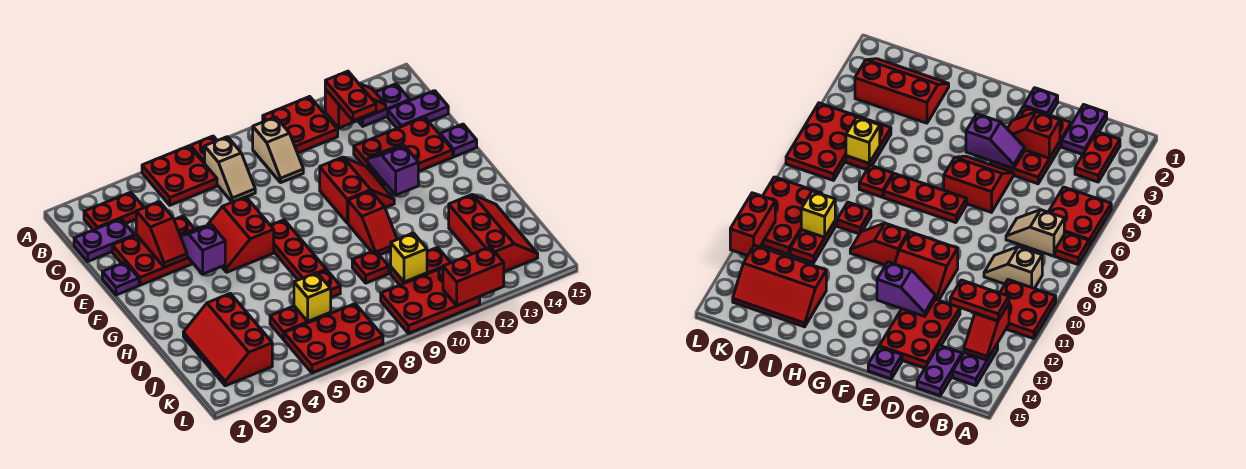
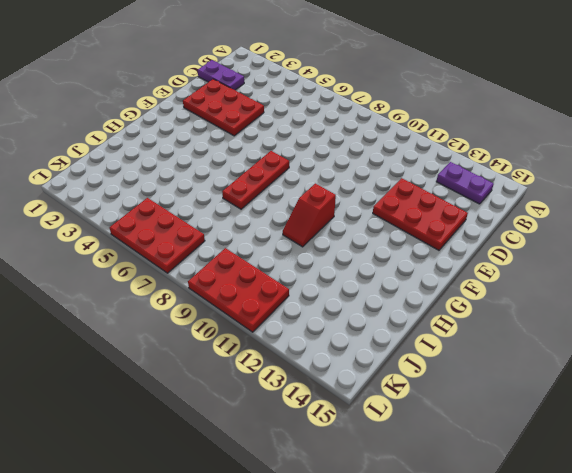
none -> red 2x2 plate [142,146,217,205]
none -> red 1x1 plate [190,136,217,164]
none -> red 2x2 plate [263,97,338,153]
none -> red 1x2 plate [84,192,144,230]

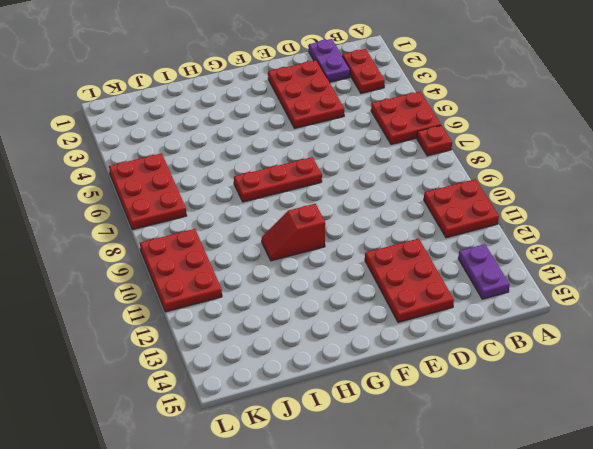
none -> tan 1x2 slope [205,137,255,202]
none -> tan 1x2 slope [253,117,303,182]
none -> purple 1x2 plate [388,91,448,128]
none -> purple 1x1 plate [102,262,139,295]

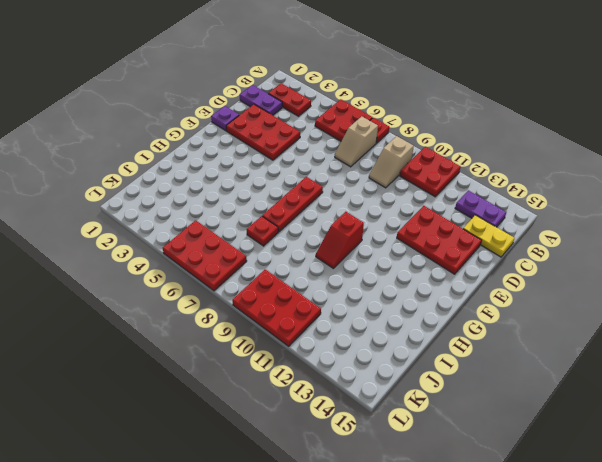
yellow 1x2 plate [463,215,515,257] -> purple 1x2 plate [388,91,448,128]
none -> red 2x2 slope [207,197,274,272]
none -> red 2x2 slope [320,157,394,223]
none -> purple 1x1 plate [440,124,477,157]
none -> red 2x3 slope [183,293,272,386]

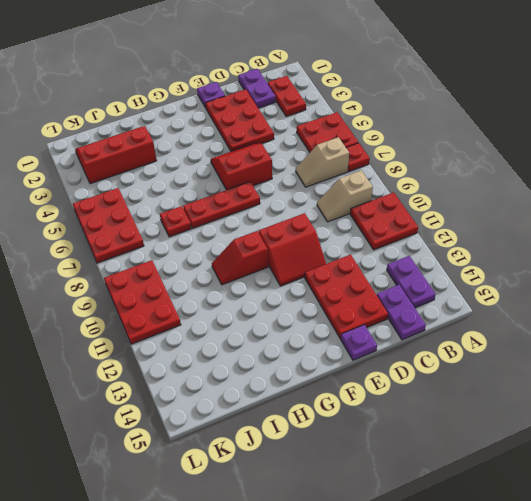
none -> red 1x1 plate [352,250,389,283]
none -> red 2x3 slope [449,195,538,272]
none -> red 1x2 plate [270,306,331,339]
none -> red 1x2 plate [391,247,451,285]

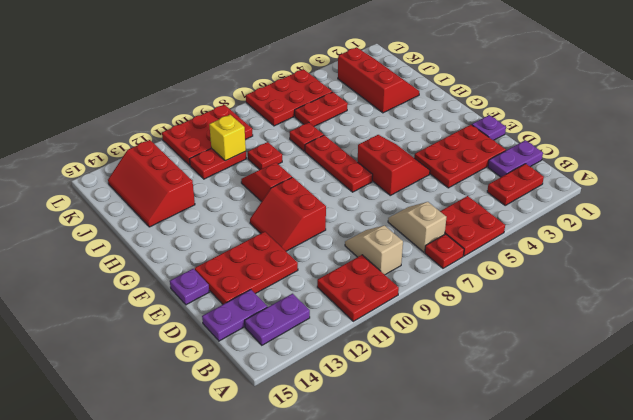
none -> red 1x2 slope [325,83,386,128]
none -> red 1x2 slope [136,202,187,267]
none -> purple 1x2 slope [180,225,225,274]
none -> purple 1x2 slope [368,146,418,195]

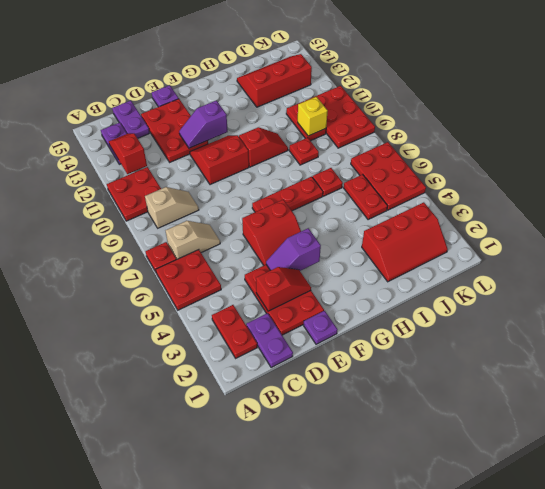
none -> yellow 1x1 brick [294,273,331,322]
none -> red 1x2 brick [443,247,504,306]
none -> red 1x2 plate [325,71,376,121]

